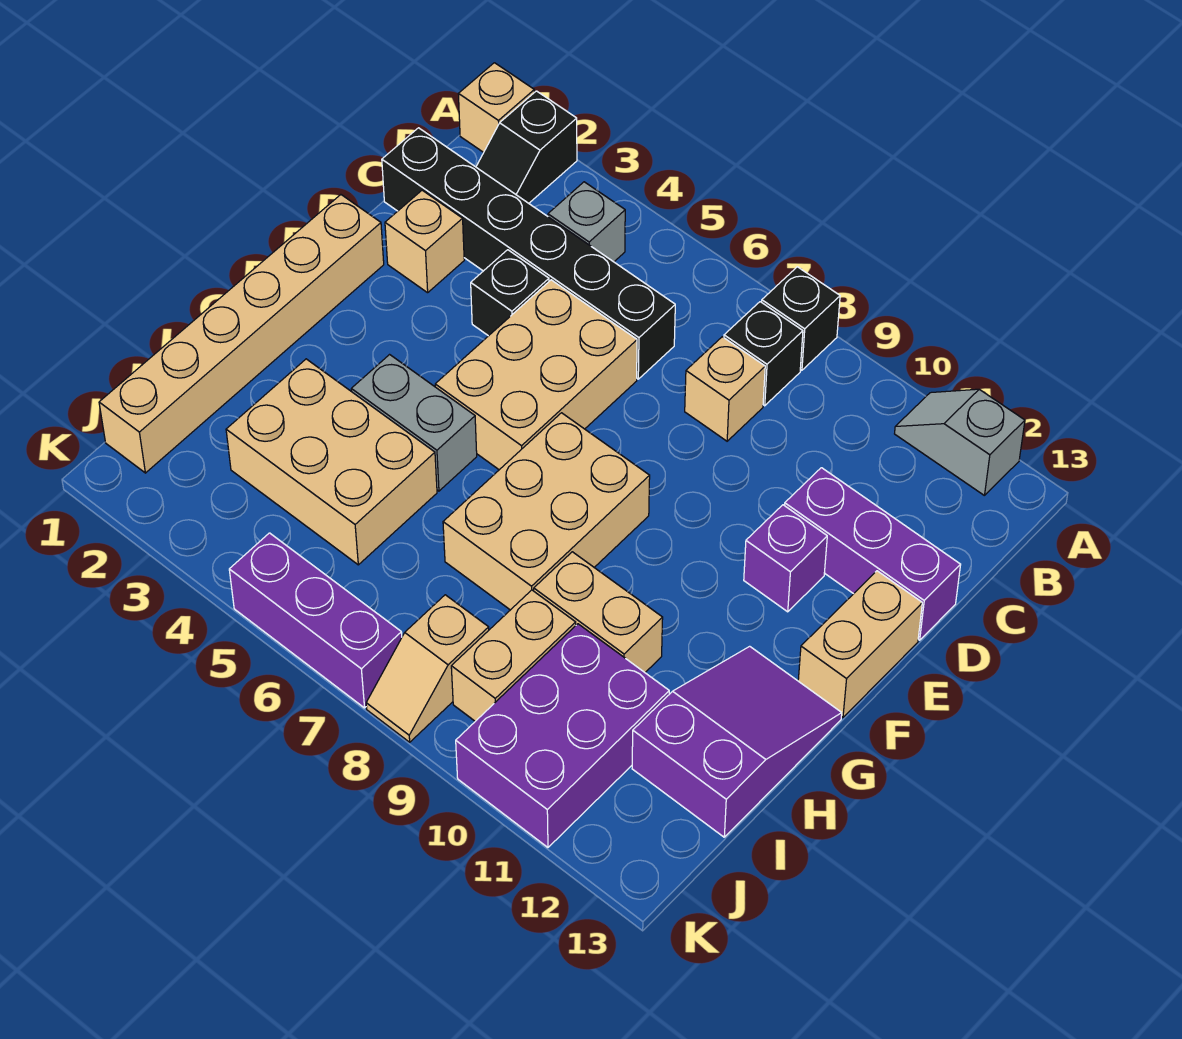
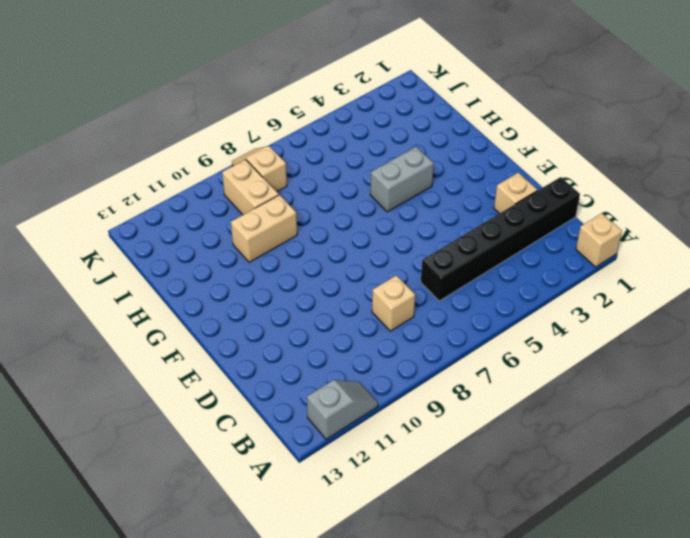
none -> black 1x2 slope [476,91,577,203]
none -> black 1x1 brick [762,267,840,370]
none -> grey 1x1 brick [548,182,625,262]

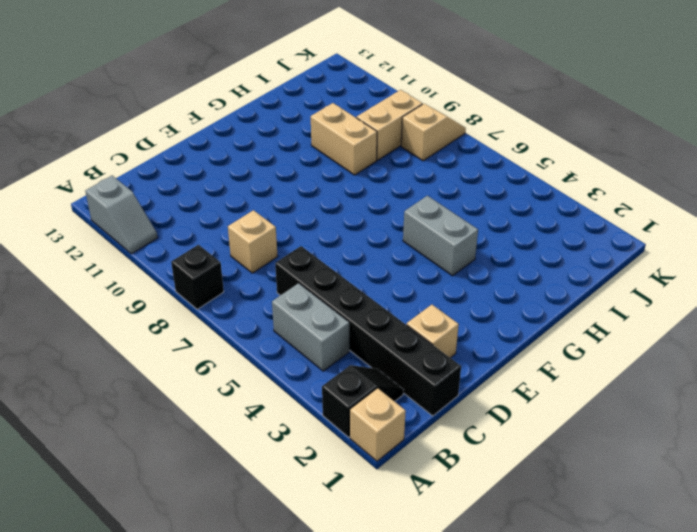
grey 1x2 brick [272,283,349,371] -> grey 1x1 brick [548,182,625,262]
none -> black 1x1 brick [724,302,803,406]
none -> black 1x1 brick [471,250,549,336]
none -> tan 2x3 brick [435,280,637,470]

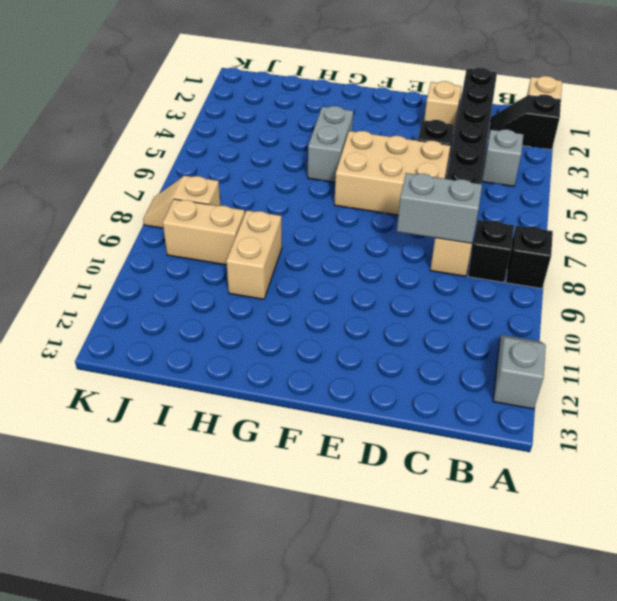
grey 1x2 brick [397,173,482,243] -> none
none -> purple 1x3 brick [785,468,961,640]
none -> tan 1x6 brick [99,195,384,473]
none -> purple 1x1 brick [744,505,827,612]

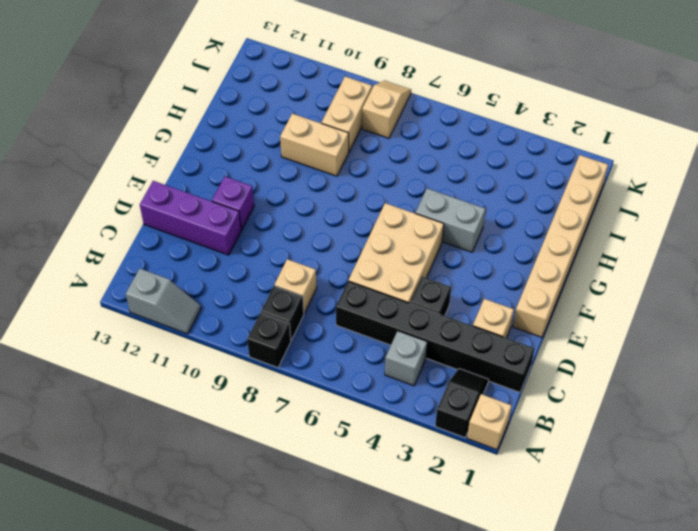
none -> tan 1x2 brick [798,571,922,718]
none -> tan 2x3 brick [443,413,650,610]
none -> purple 2x3 slope [632,646,842,837]

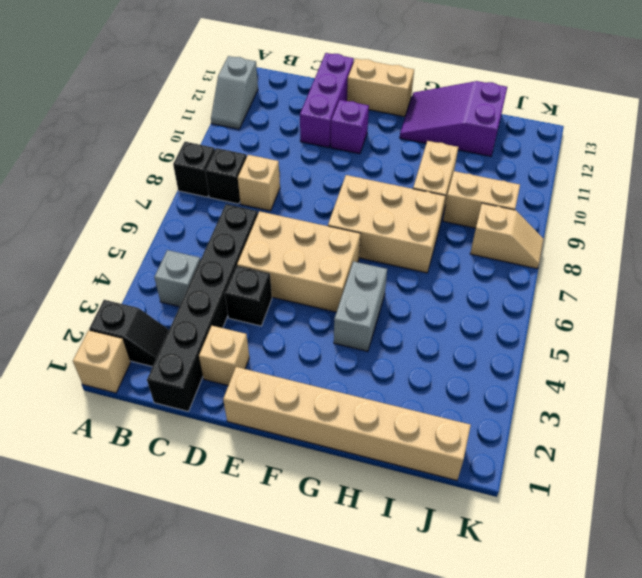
none -> tan 2x3 brick [226,359,437,565]
none -> purple 2x3 brick [456,624,669,847]
none -> purple 1x3 brick [229,533,402,708]

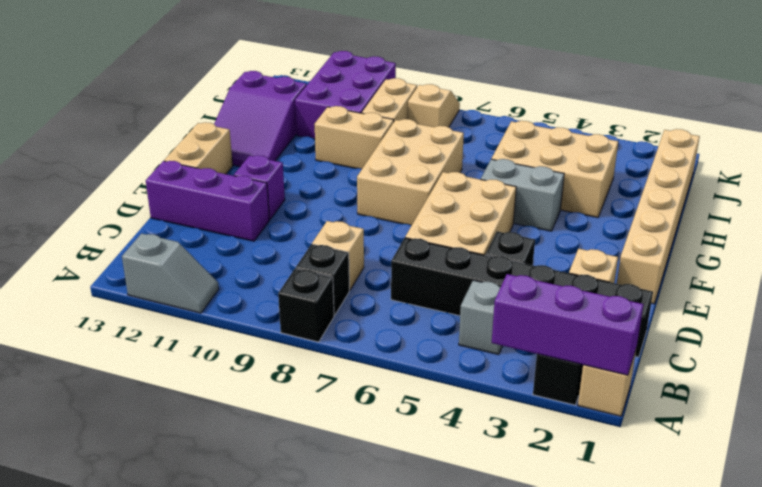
purple 1x3 brick [492,274,644,375] -> purple 1x3 brick moved to [229,533,402,708]

